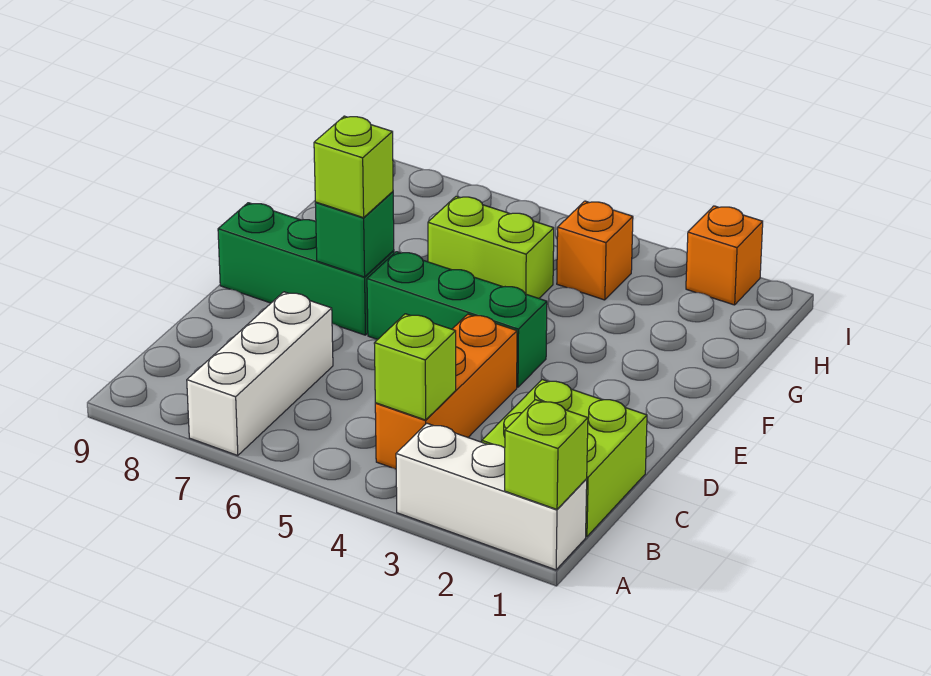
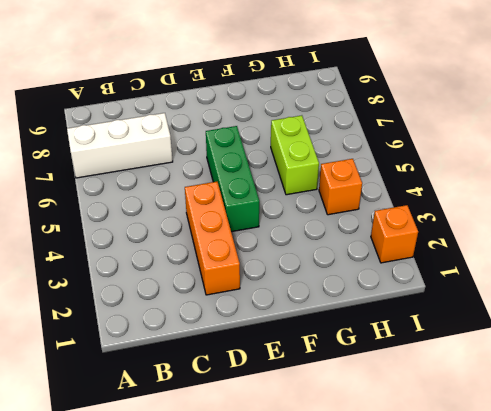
orange 1x3 brick [185,182,240,295] -> orange 1x3 brick turned to [375,314,517,469]
none -> white 1x3 brick [396,423,587,570]
none -> lime 2x2 brick [482,379,647,537]
none -> green 1x3 brick [218,203,394,335]

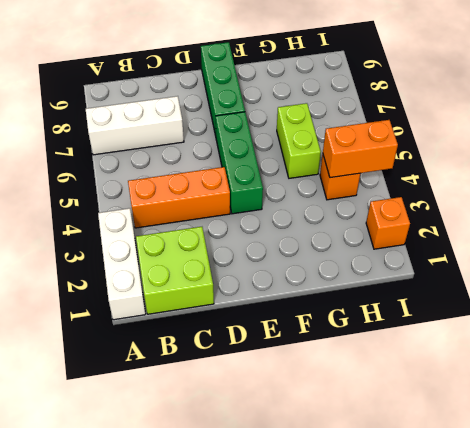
orange 1x2 brick [323,120,398,178] -> none
none -> lime 1x1 brick [505,400,588,509]
none -> lime 1x1 brick [374,314,456,420]
none -> green 1x1 brick [315,192,394,277]

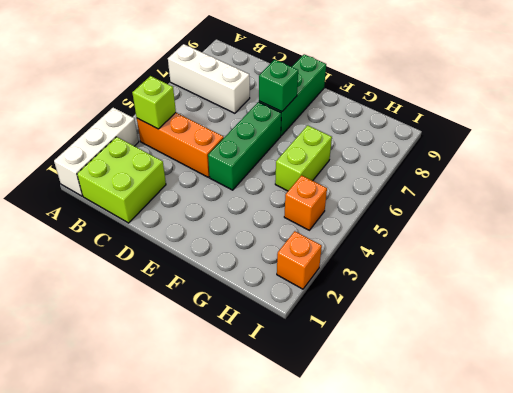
none -> lime 1x1 brick [505,400,588,509]
none -> lime 1x1 brick [314,116,393,218]

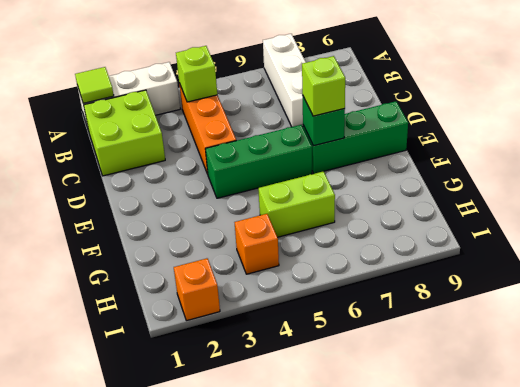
lime 1x1 tile [75,67,114,103] -> lime 1x1 brick [505,400,588,509]

